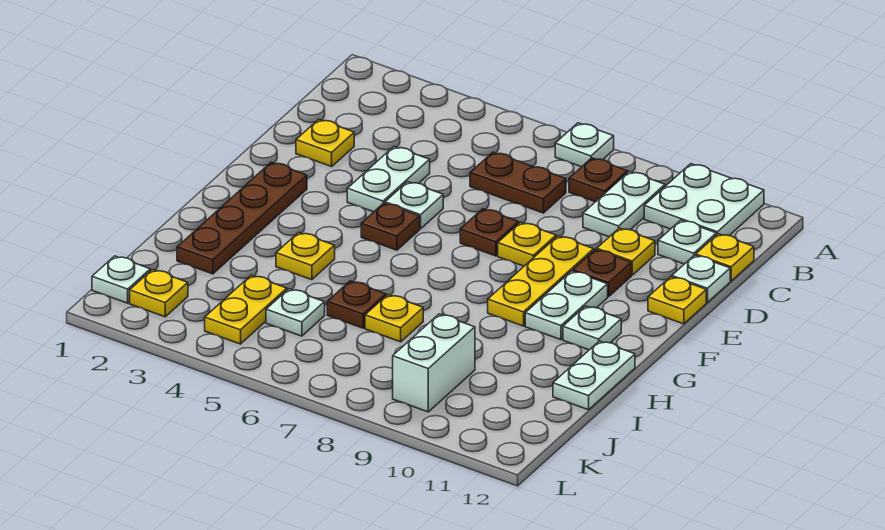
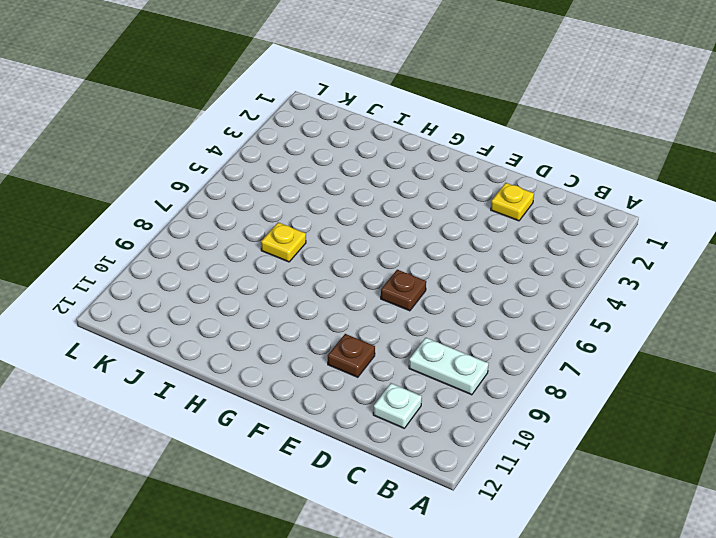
none -> white 1x1 plate [555,123,614,167]
none -> white 2x2 plate [644,164,764,235]
none -> brown 1x1 plate [569,158,628,202]
none -> brown 1x2 plate [470,152,566,213]

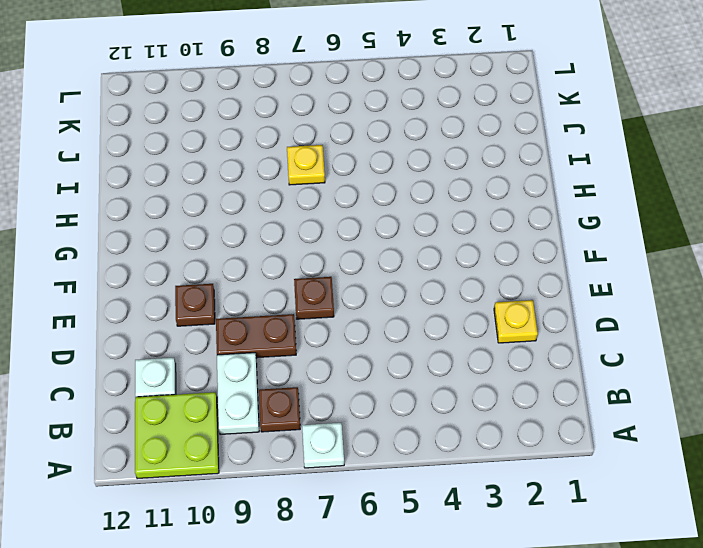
lime 2x2 plate [135,392,219,479] -> white 2x2 plate [644,164,764,235]
brown 1x2 plate [216,314,296,358] -> brown 1x2 plate moved to [470,152,566,213]
none -> yellow 1x1 plate [696,234,754,281]
none -> white 1x2 plate [347,147,430,212]
none -> yellow 1x1 plate [597,228,655,275]
none -> white 1x1 plate [672,255,730,302]

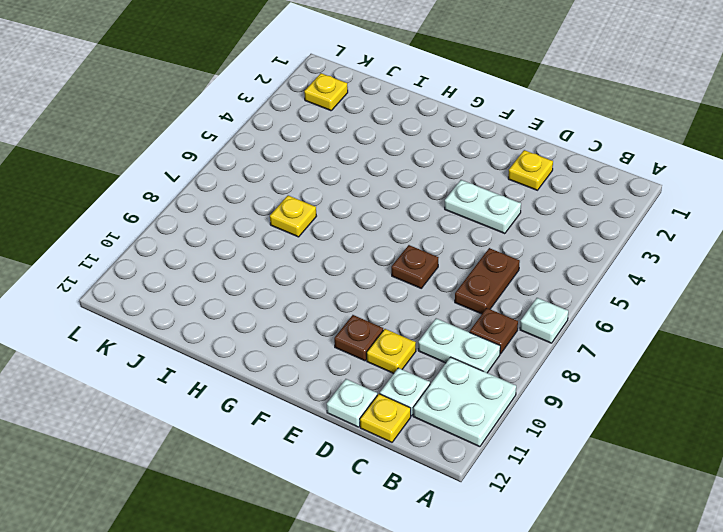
none -> white 1x1 plate [385,182,443,229]
none -> yellow 1x1 plate [498,222,556,266]
none -> yellow 1x3 plate [488,236,594,326]
none -> yellow 1x1 plate [648,277,706,324]

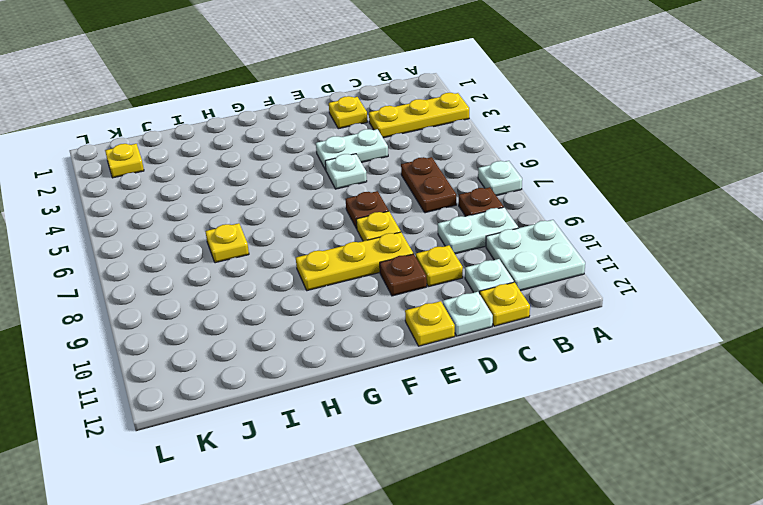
yellow 1x3 plate [369,93,469,138] -> none
none -> brown 1x4 plate [177,162,307,274]
none -> brown 1x1 plate [361,203,420,250]
none -> white 1x2 plate [525,271,608,340]
none -> white 1x1 plate [563,306,621,350]

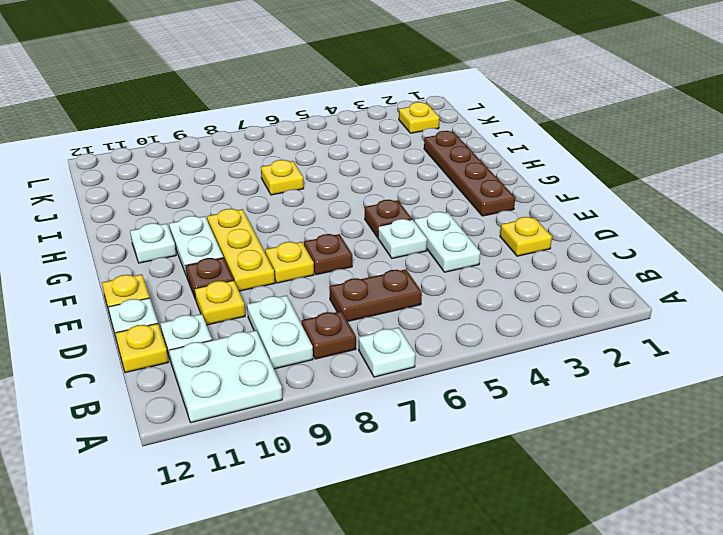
none -> yellow 1x1 plate [276,232,335,280]
none -> white 1x2 plate [553,341,635,410]
none -> brown 1x1 plate [327,281,386,328]
none -> yellow 1x2 plate [205,275,287,344]

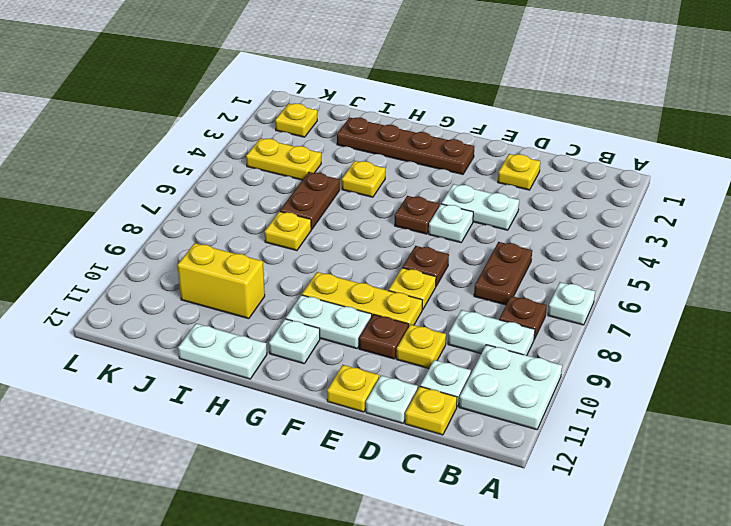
brown 1x2 plate [280,172,340,229] -> brown 1x1 plate [327,281,386,328]
yellow 1x2 brick [177,243,265,319] -> none
none -> white 1x1 plate [266,289,325,336]
none -> white 1x2 brick [393,314,475,412]
none -> white 1x1 plate [92,256,150,303]

